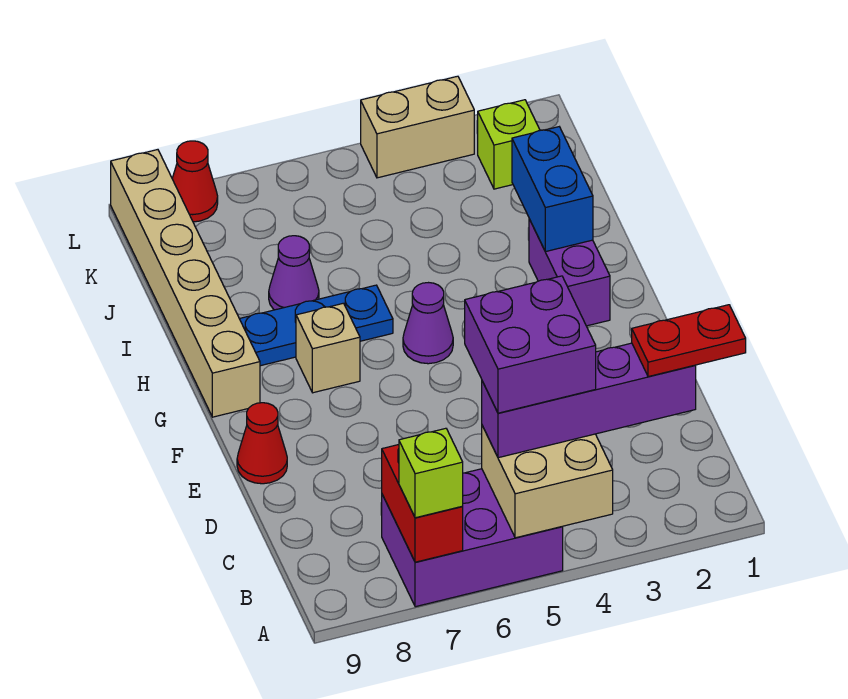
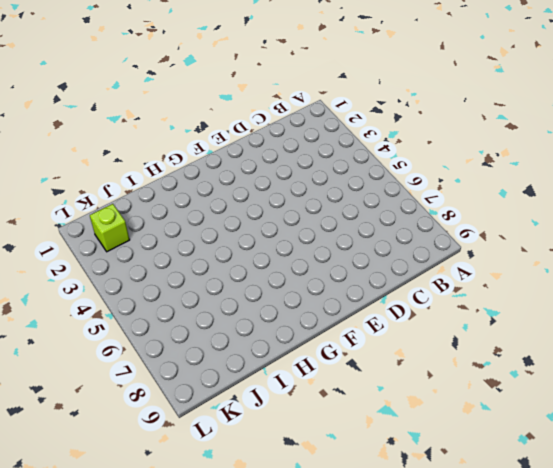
none -> purple 2x3 brick [382,469,563,607]
none -> red 1x1 cone [237,403,287,484]
none -> purple 1x2 brick [529,219,610,326]

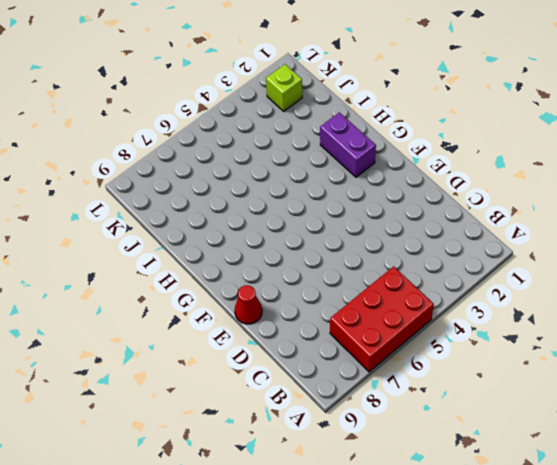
red 2x3 brick [330,266,434,372] -> purple 2x3 brick [382,469,563,607]
none -> purple 1x1 cone [403,283,453,364]
none -> tan 1x1 brick [296,303,360,393]
none -> tan 1x6 brick [111,150,260,417]

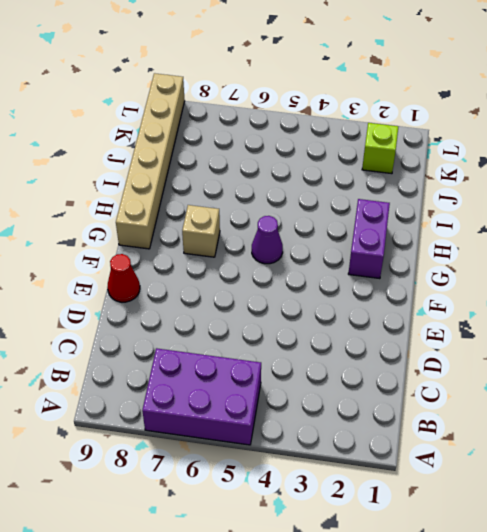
none -> blue 1x3 plate [240,285,393,366]
none -> purple 1x1 cone [269,236,319,310]
none -> tan 1x2 brick [361,76,474,178]

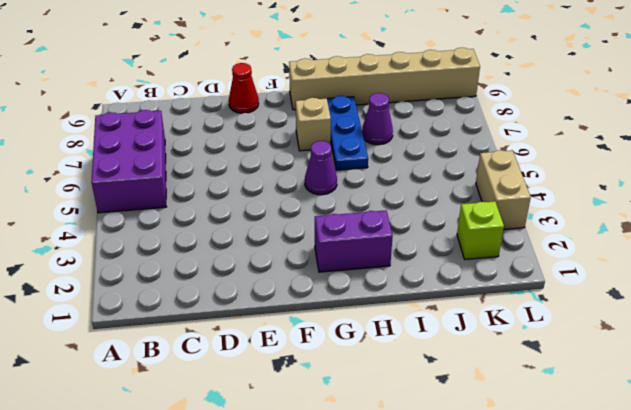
none -> red 1x1 cone [172,141,218,222]
none -> tan 2x2 brick [482,426,613,538]
none -> red 1x2 brick [382,445,463,562]

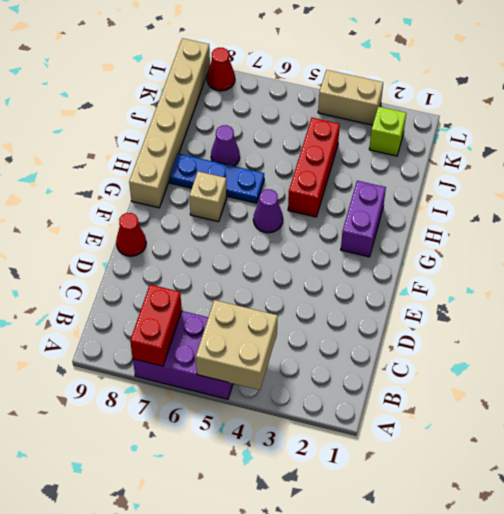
red 1x3 brick [288,118,340,217] -> none
none -> blue 1x2 brick [512,127,593,252]
none -> lime 1x1 brick [399,428,463,518]
none -> purple 1x4 brick [482,343,696,458]

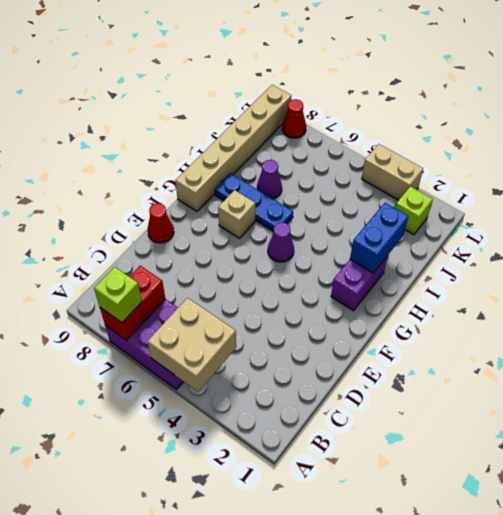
none -> purple 1x4 brick [482,343,696,458]
none -> red 1x2 plate [632,305,746,377]
none -> purple 2x2 brick [465,276,596,413]

